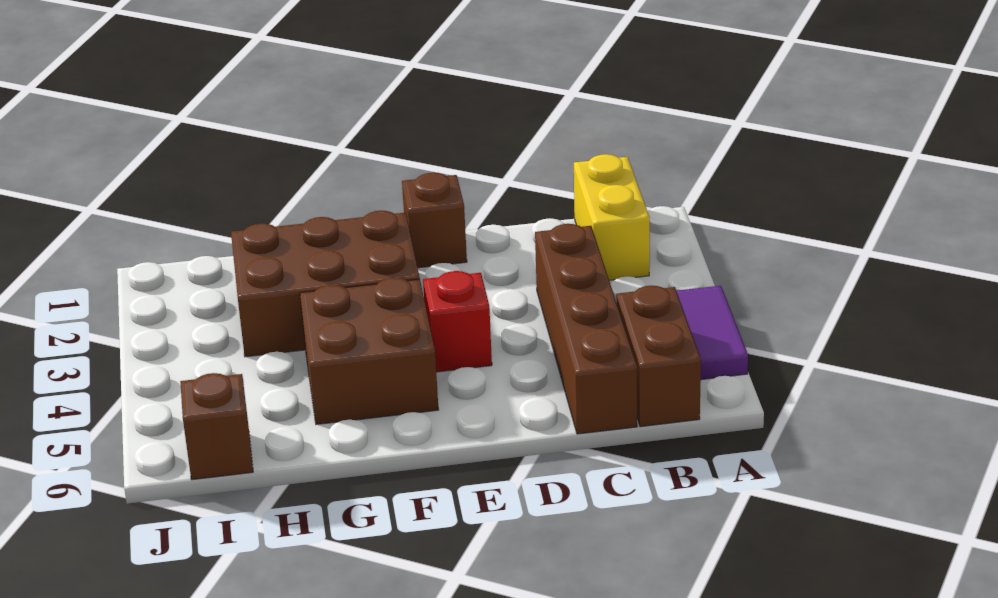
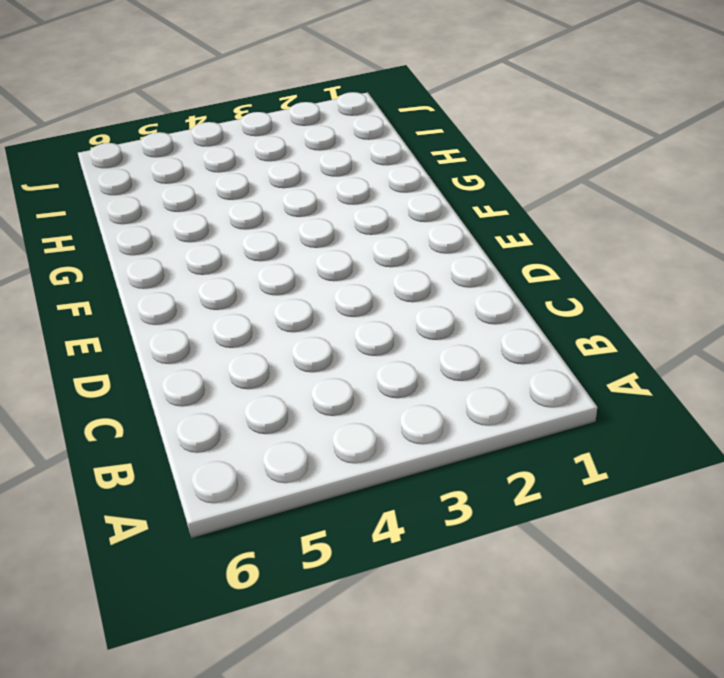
none -> purple 1x2 tile [677,286,748,380]
none -> yellow 1x2 brick [574,154,650,280]

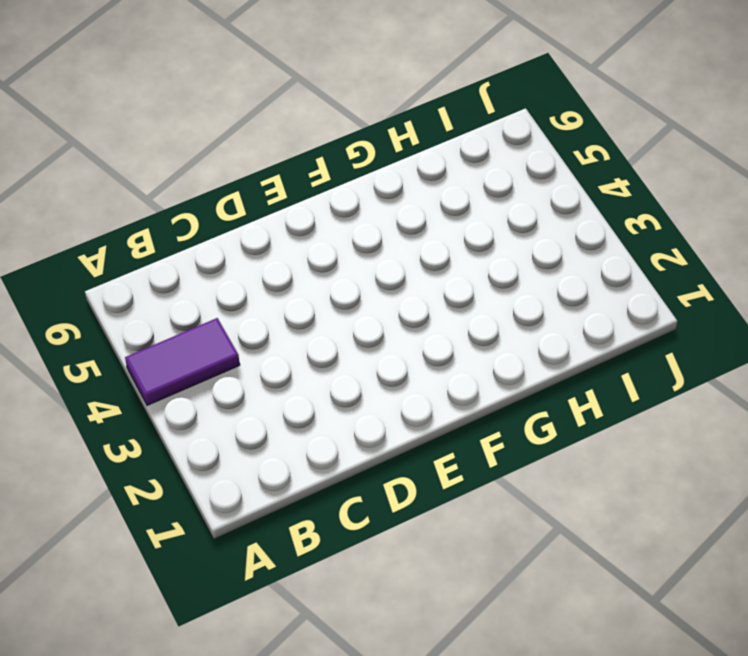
purple 1x2 tile [125,318,240,405] -> purple 1x2 tile turned to [677,286,748,380]
none -> yellow 1x2 brick [574,154,650,280]
none -> brown 1x2 brick [616,285,701,427]

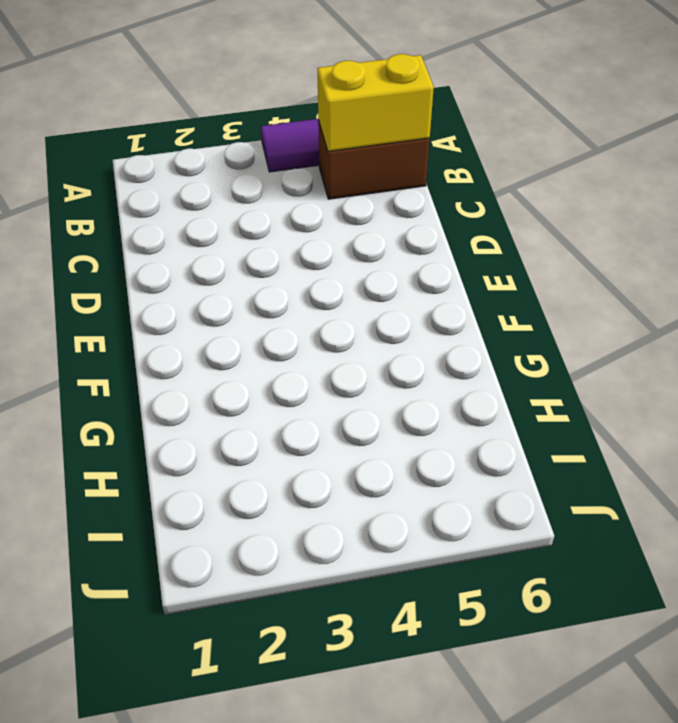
yellow 1x2 brick [317,54,434,151] -> yellow 1x2 brick moved to [574,154,650,280]
none -> brown 1x4 brick [535,224,637,434]
none -> brown 1x1 brick [402,173,467,268]

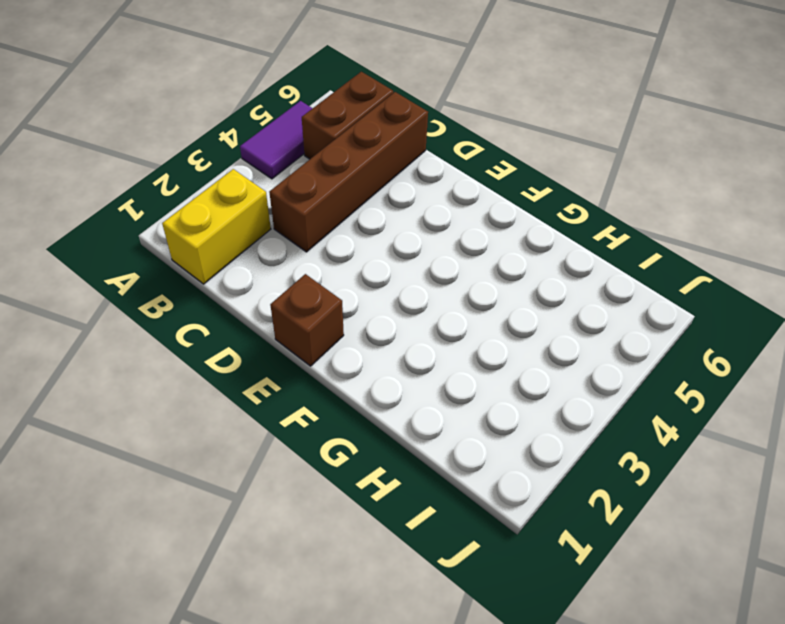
none -> red 1x1 brick [423,271,492,372]
none -> brown 2x3 brick [231,211,420,357]

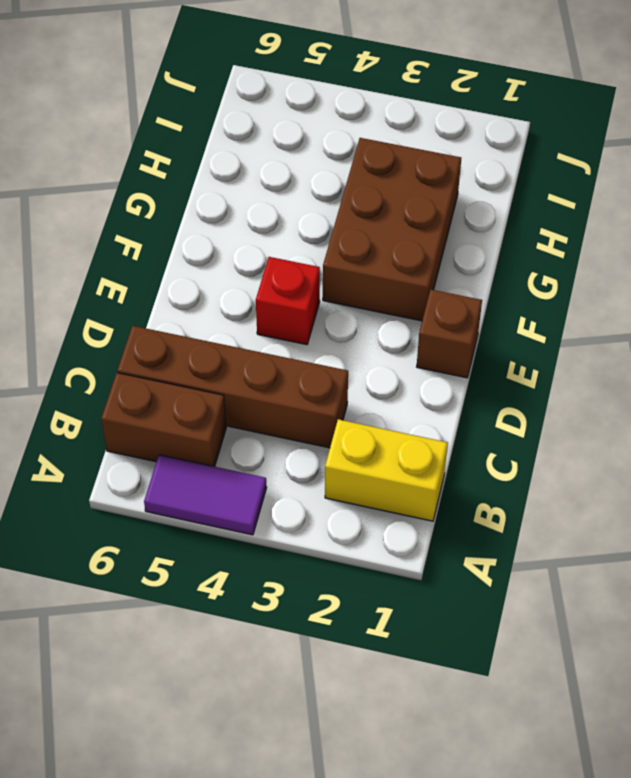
none -> brown 2x2 brick [300,278,439,424]
none -> brown 1x1 brick [180,373,253,480]

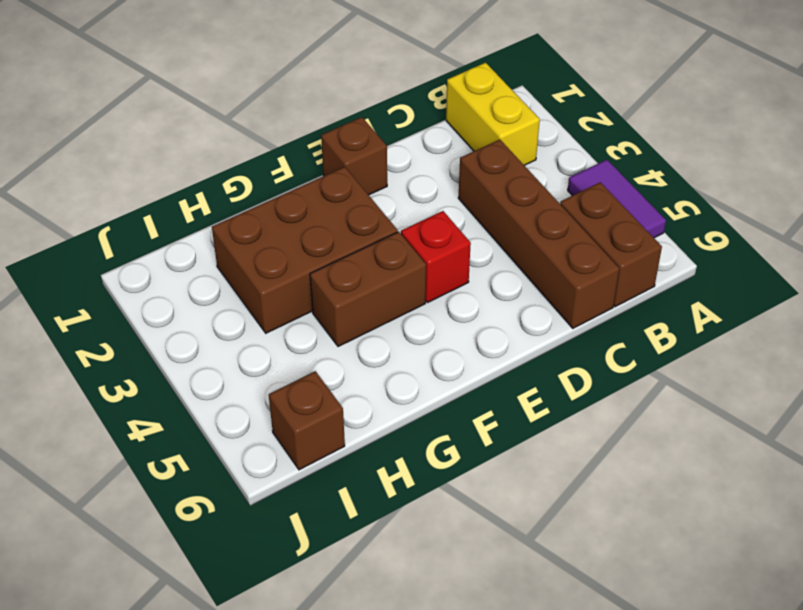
brown 1x2 brick [310,232,426,347] -> brown 2x2 brick [300,278,439,424]

